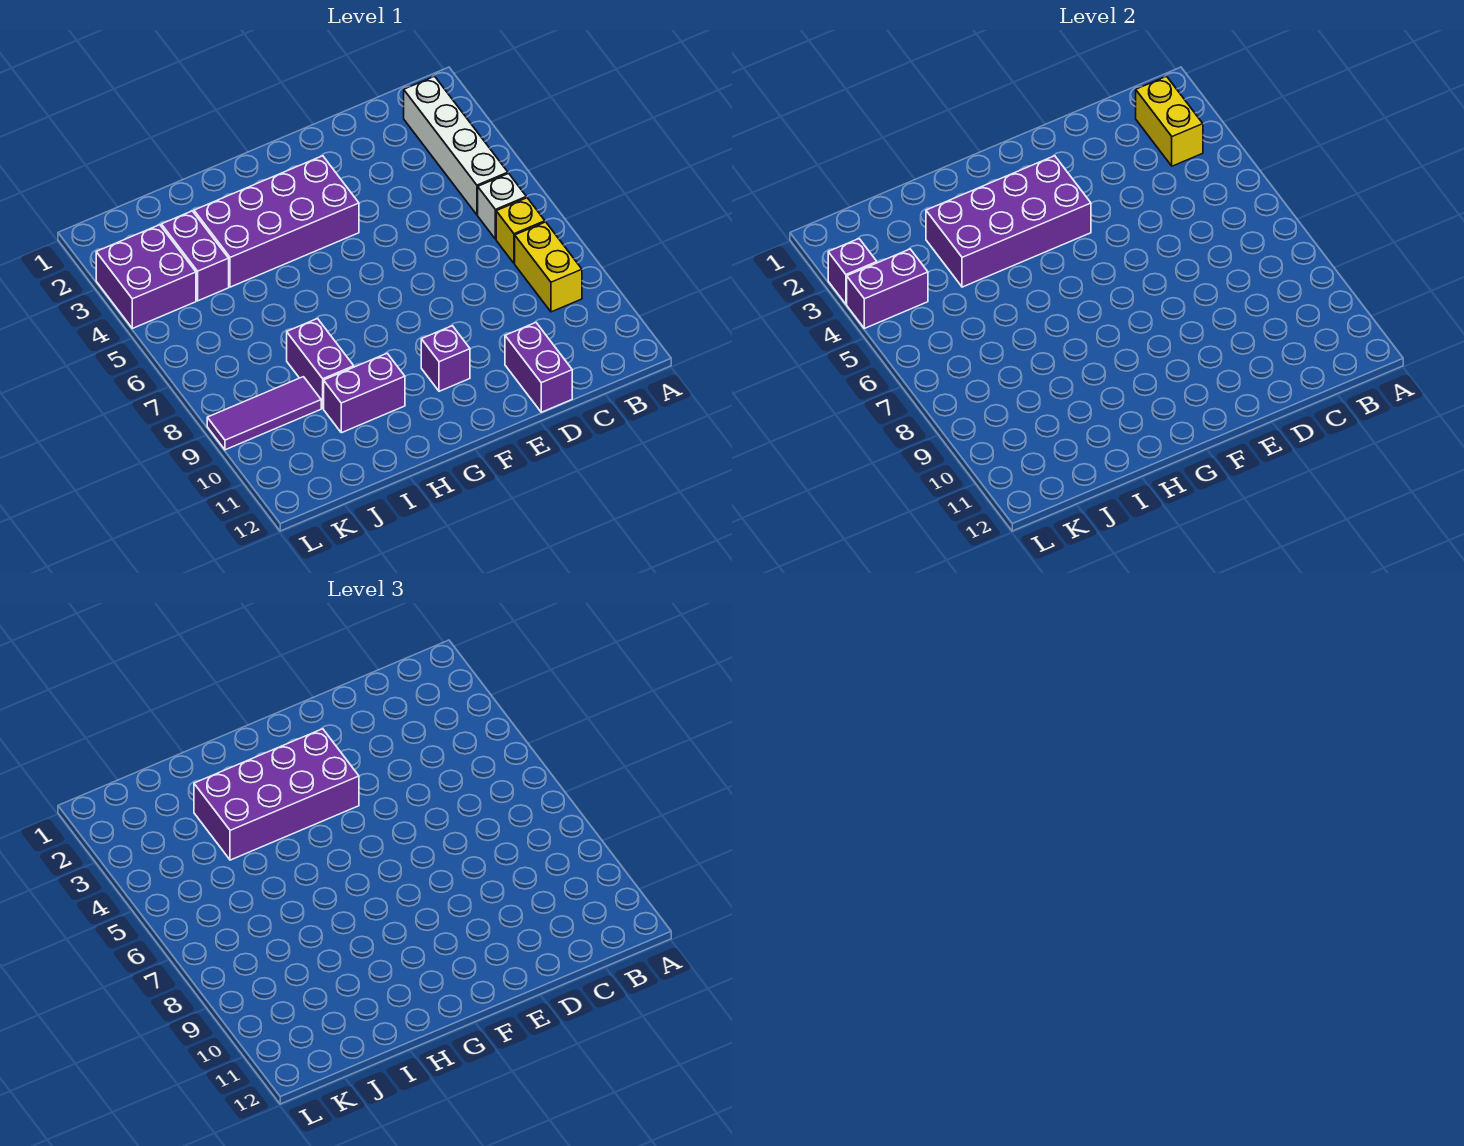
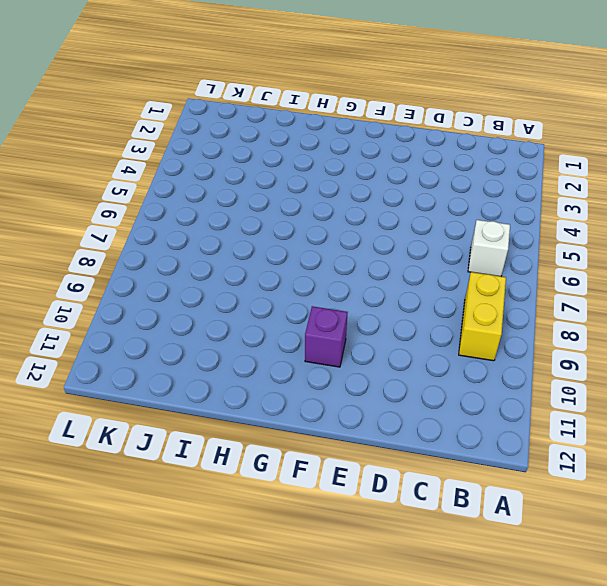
none -> white 1x4 brick [404,76,508,215]
none -> yellow 1x1 brick [496,198,545,263]
none -> purple 1x2 brick [505,323,572,412]

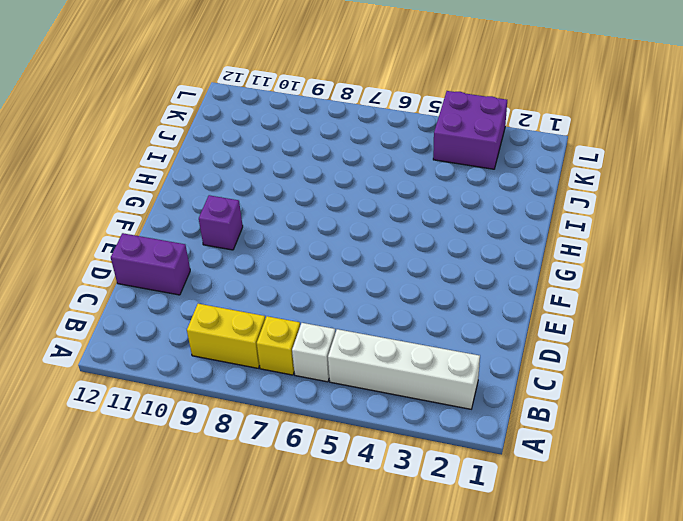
none -> purple 2x4 brick [194,156,359,287]
none -> purple 1x2 brick [324,354,405,433]
none -> purple 1x2 brick [287,319,354,408]

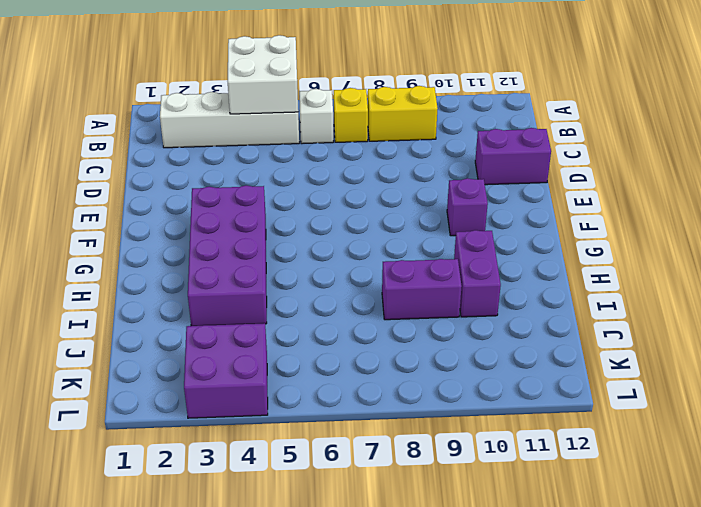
white 2x2 brick [228,35,298,114] -> none
none -> purple 1x2 brick [161,211,229,301]
none -> purple 1x3 tile [207,377,321,450]
none -> yellow 1x2 brick [1136,76,1203,166]

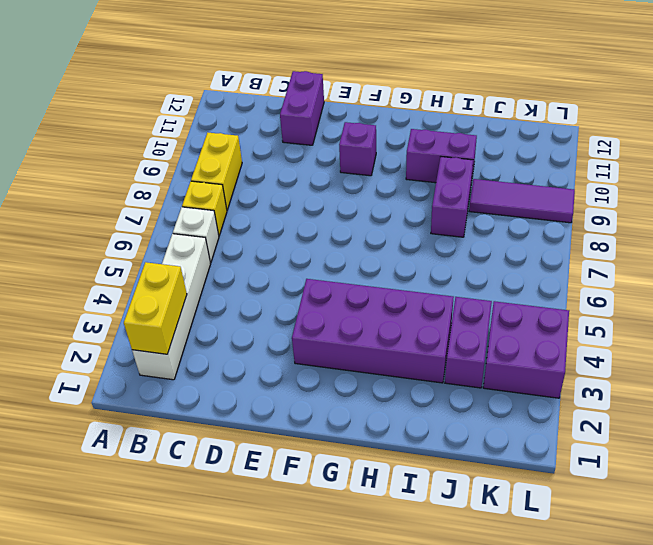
none -> purple 2x4 brick [926,156,1091,287]
none -> purple 1x2 brick [847,249,928,328]
none -> purple 1x1 brick [828,239,877,304]

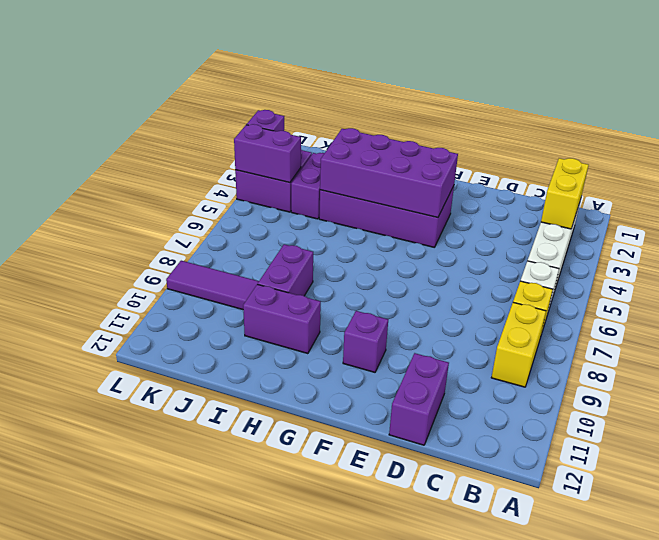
none -> purple 2x4 brick [194,729,359,860]

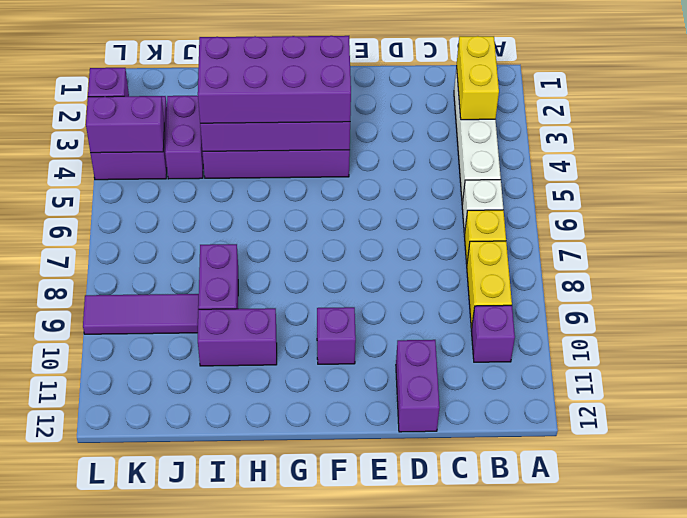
purple 1x1 brick [471,305,515,362] -> none

